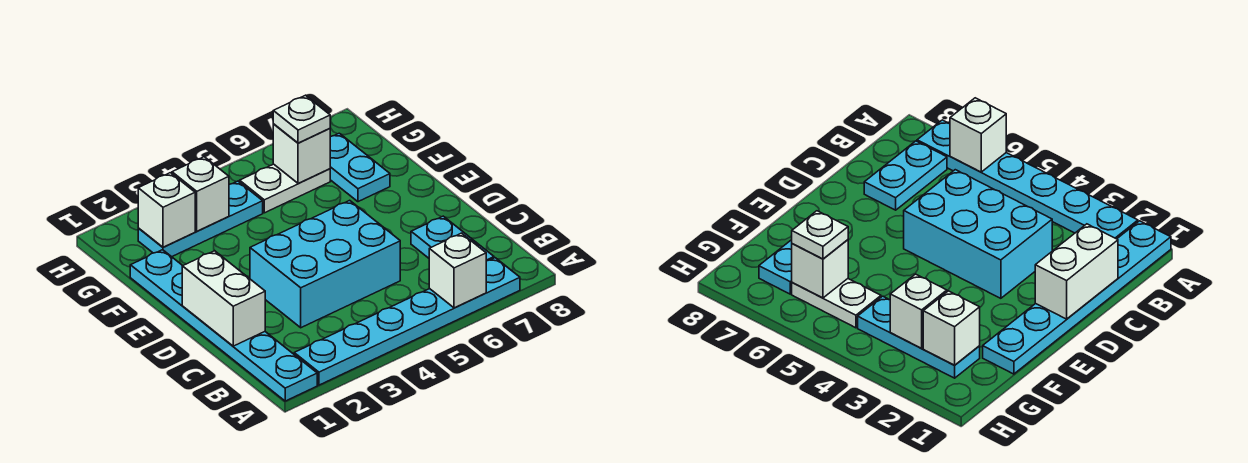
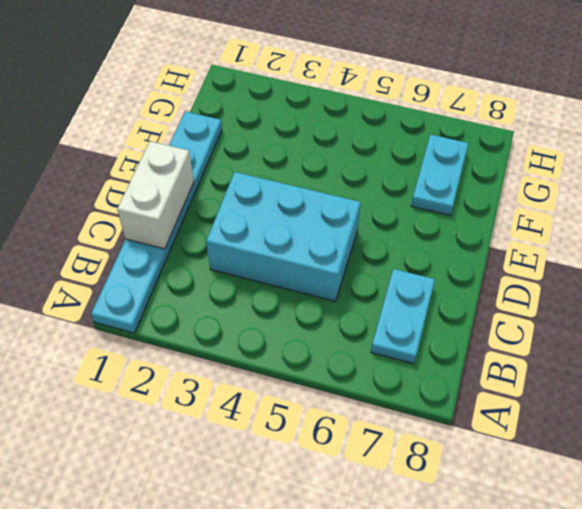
none -> cyan 1x6 plate [294,258,520,385]
none -> cyan 1x3 plate [138,181,263,257]
none -> white 1x2 plate [240,164,330,213]

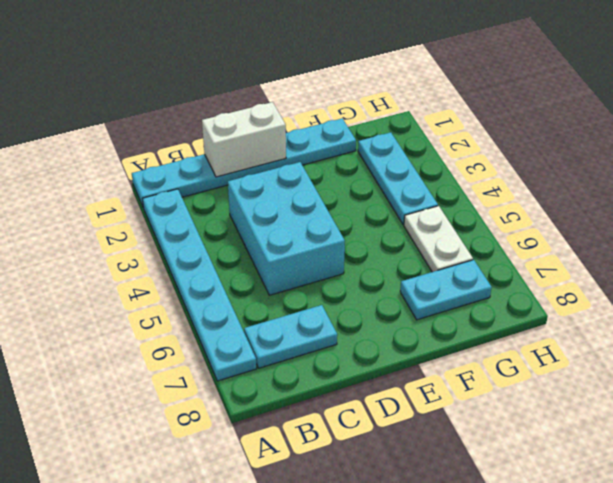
none -> white 1x1 brick [429,233,486,308]
none -> white 1x1 brick [138,173,195,247]
none -> white 1x1 brick [172,157,229,231]

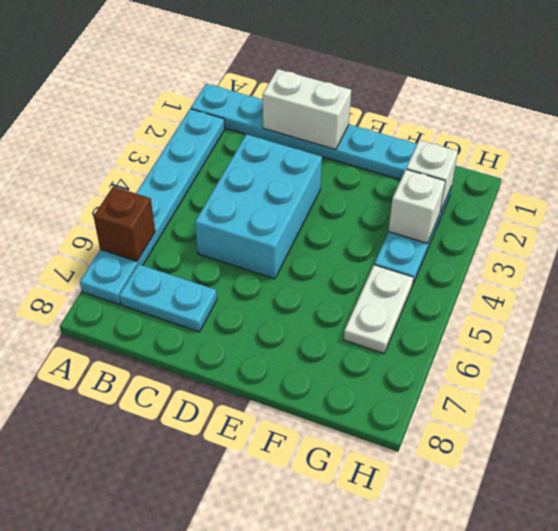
brown 1x1 brick [94,187,155,261] -> white 1x1 brick [429,233,486,308]
none -> cyan 1x2 plate [330,133,390,202]
none -> white 1x1 brick [273,124,330,183]
none -> white 1x1 plate [273,95,330,143]

